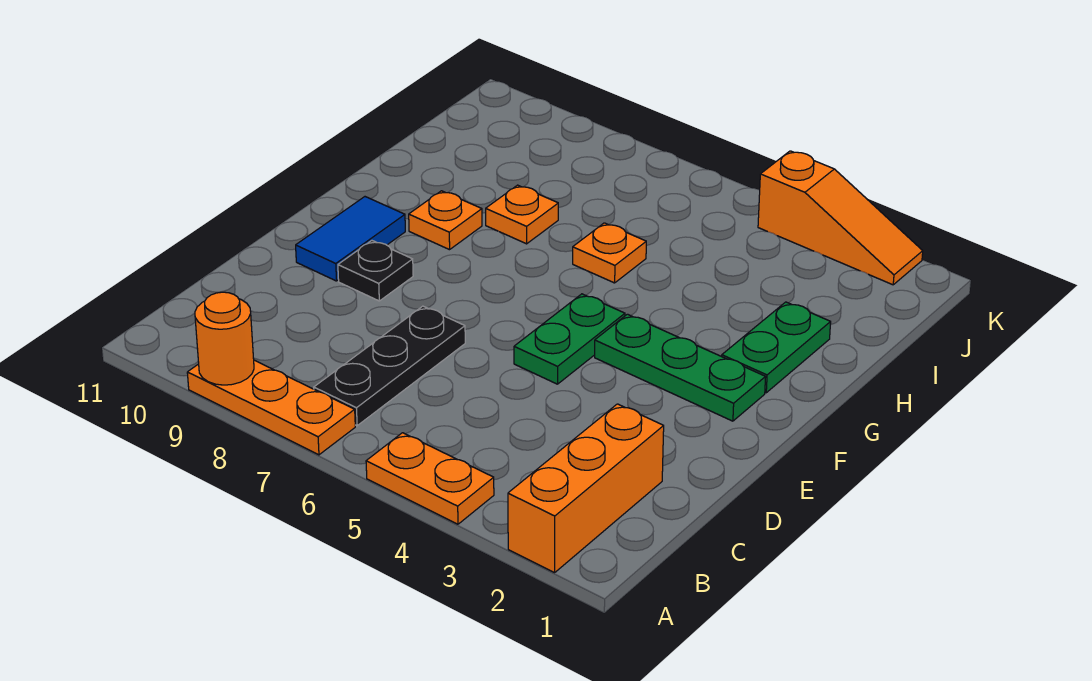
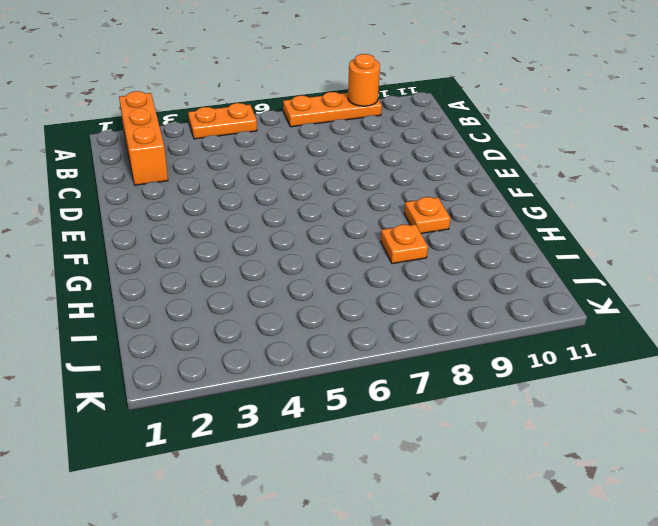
none -> black 1x3 plate [314,306,465,426]
none -> green 1x2 plate [514,294,625,384]
none -> black 1x1 plate [338,241,413,301]

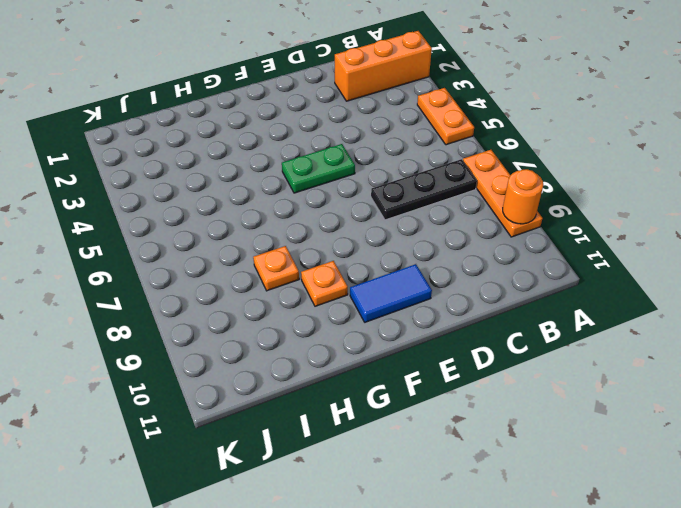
none -> black 1x1 plate [338,241,413,301]
none -> green 1x3 plate [595,314,766,421]
none -> green 1x2 plate [722,302,831,393]

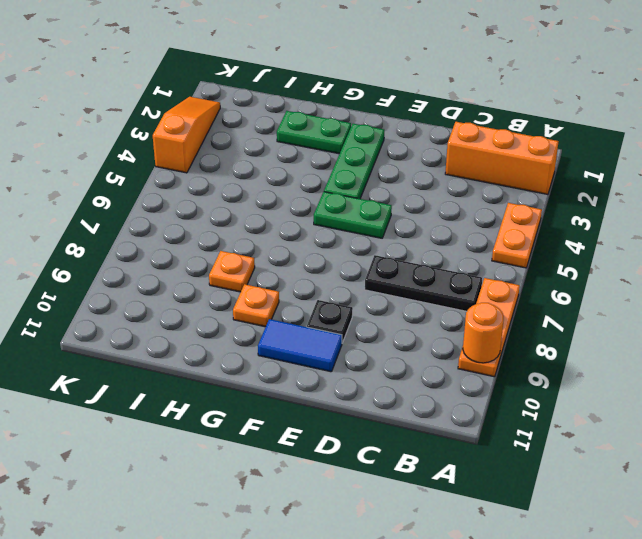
none -> orange 1x1 plate [573,223,646,283]

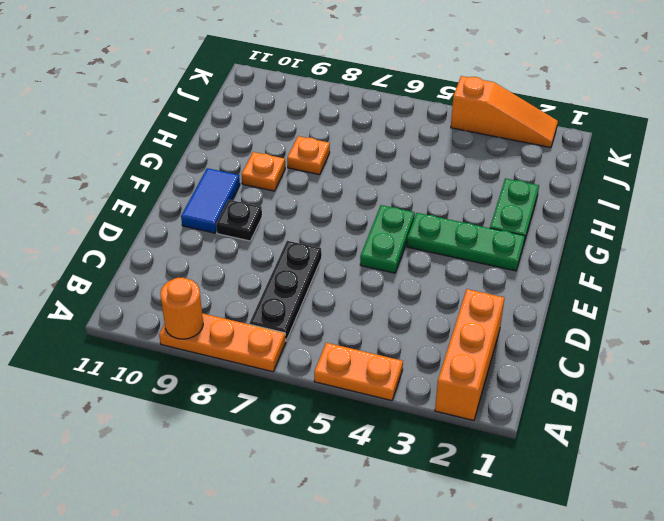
none -> orange 1x1 plate [573,223,646,283]

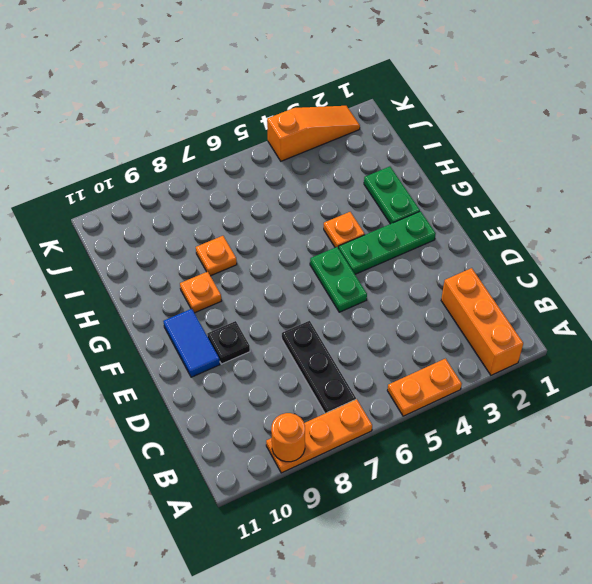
orange 1x1 plate [324,212,365,248] -> orange 1x1 plate moved to [573,223,646,283]

